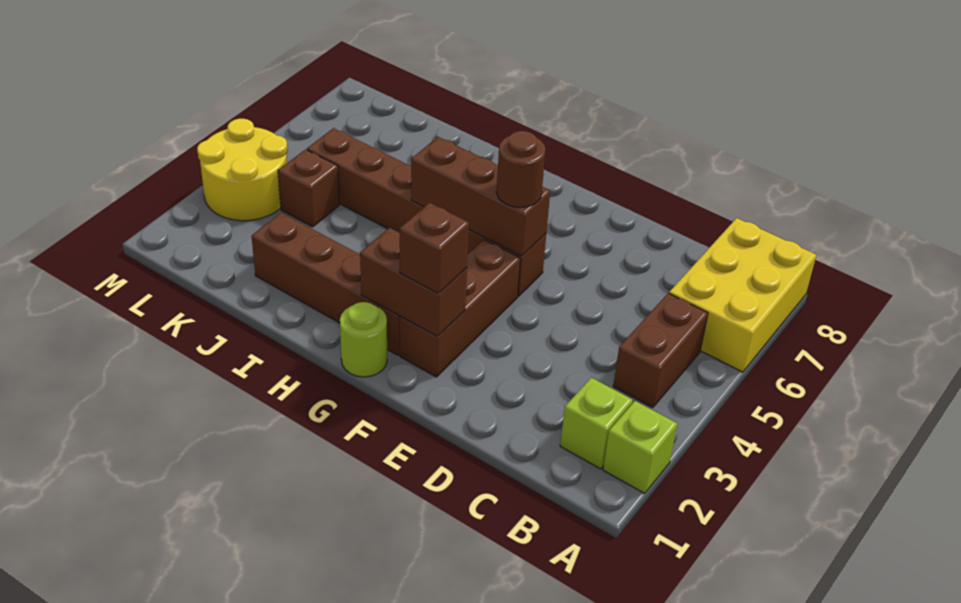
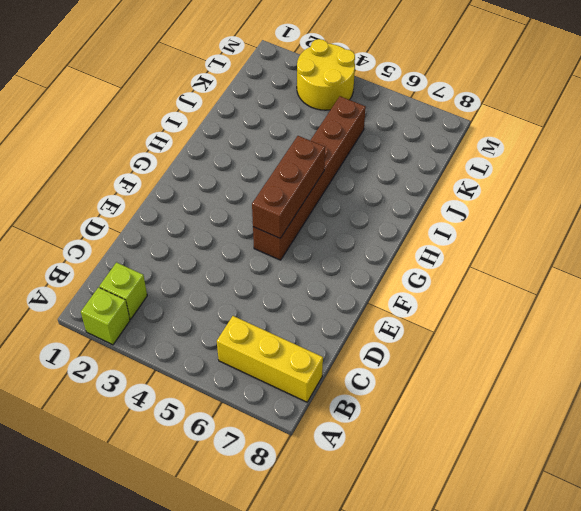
yellow 1x3 brick [217,316,323,402] -> yellow 2x3 brick [669,218,816,372]
none -> brown 1x2 brick [613,293,708,408]
none -> brown 1x3 brick [400,240,520,377]
none -> lime 1x1 round brick [340,302,387,377]

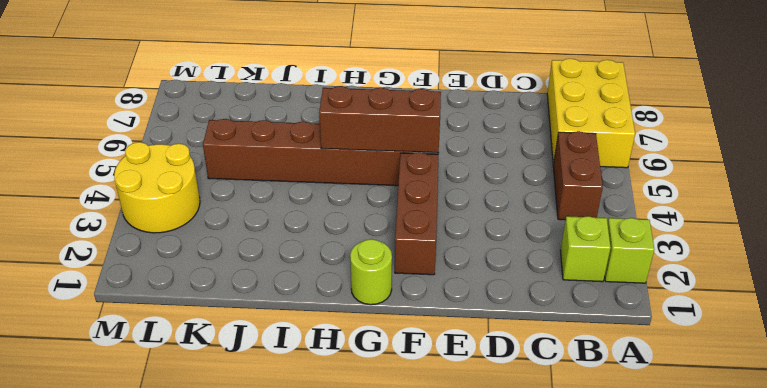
none -> brown 1x4 brick [252,213,400,355]
none -> brown 1x1 brick [278,149,339,227]
none -> brown 1x2 brick [360,228,467,337]

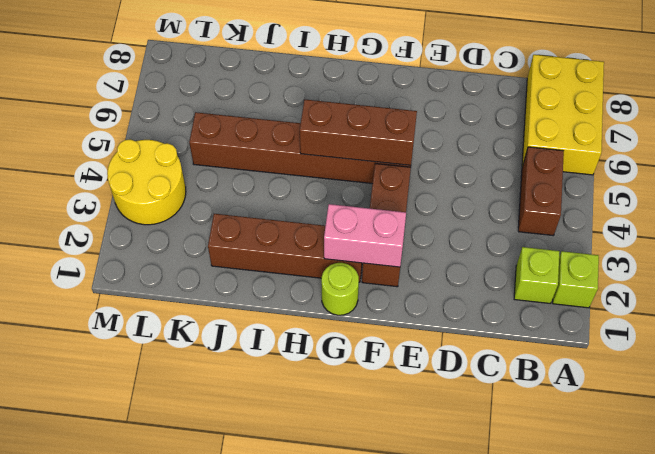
pink 1x2 brick [324,204,406,267] -> brown 1x2 brick [360,228,467,337]
none -> brown 1x1 brick [278,149,339,227]
none -> brown 1x1 brick [400,203,469,294]
none -> brown 1x1 round brick [496,131,546,207]

